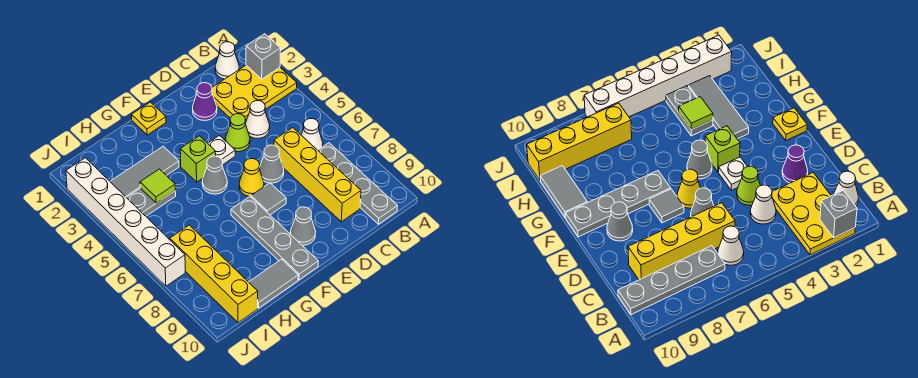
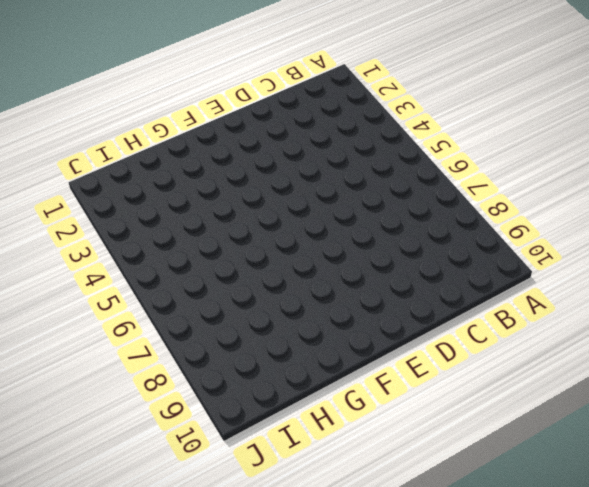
none -> yellow 2x3 plate [212,65,297,121]
none -> white 1x1 cone [215,42,239,79]
none -> white 1x1 cone [301,119,323,150]

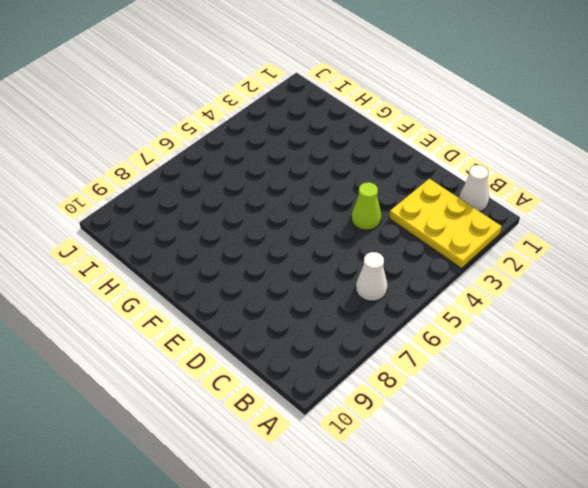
none -> grey 1x4 plate [318,143,397,224]
none -> white 1x1 cone [245,101,270,138]
none -> yellow 1x4 brick [274,128,361,222]

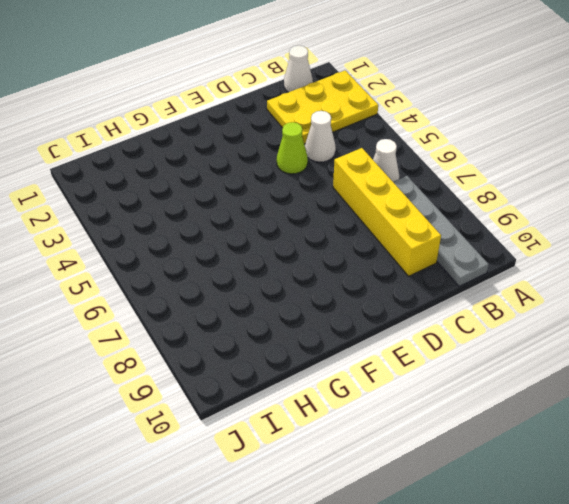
none -> purple 1x1 cone [193,83,217,121]
none -> grey 1x1 cone [259,145,284,183]
none -> white 1x1 plate [208,136,235,164]

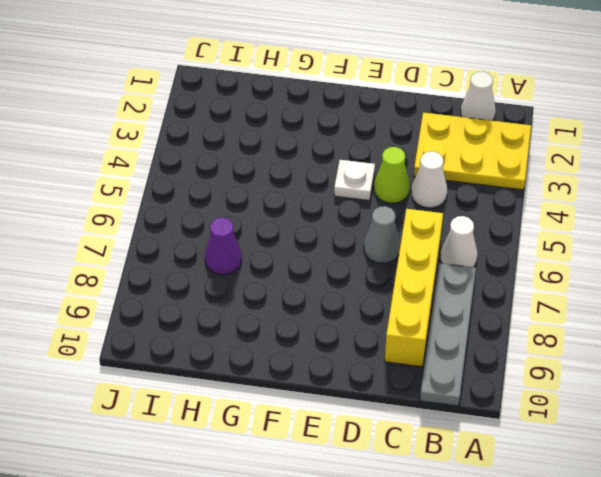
purple 1x1 cone [205,218,242,275] -> purple 1x1 cone moved to [193,83,217,121]
none -> yellow 1x1 cone [239,159,264,197]
none -> grey 1x1 tile [251,183,286,215]
none -> grey 1x1 cone [290,207,316,245]

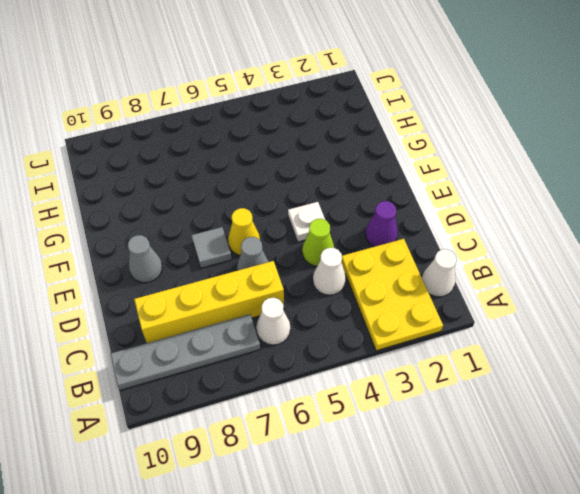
none -> yellow 1x1 plate [132,102,166,135]
none -> lime 1x1 brick [180,136,216,182]
none -> grey 1x1 cone [202,156,227,194]

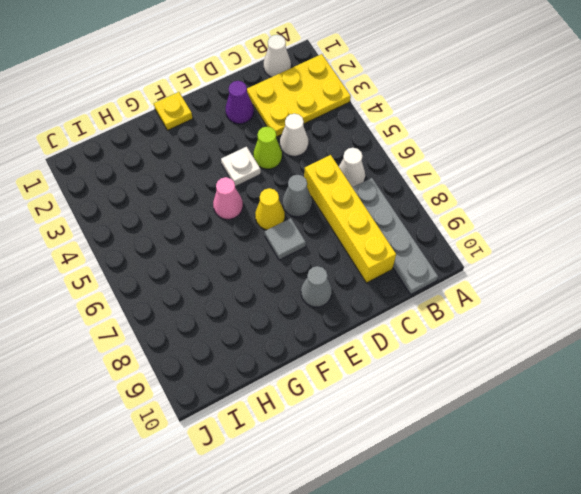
pink 1x1 cone [213,177,243,219] -> grey 1x1 cone [202,156,227,194]
none -> lime 1x1 brick [180,136,216,182]
none -> grey 1x4 plate [231,197,318,280]
none -> grey 1x3 tile [110,146,179,197]

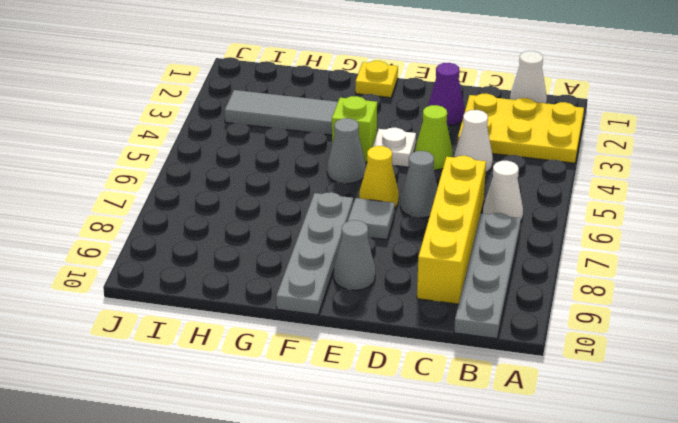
none -> grey 1x2 tile [249,259,298,308]
none -> grey 1x2 plate [126,188,176,216]
none -> yellow 1x4 brick [170,225,258,323]

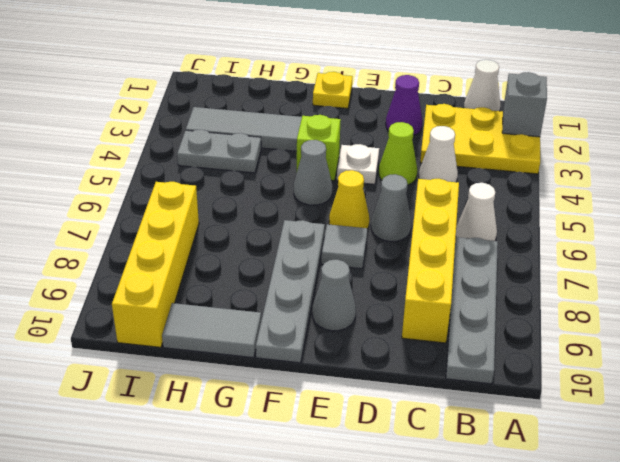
none -> white 1x6 brick [66,158,185,286]
none -> lime 1x1 tile [140,169,175,203]

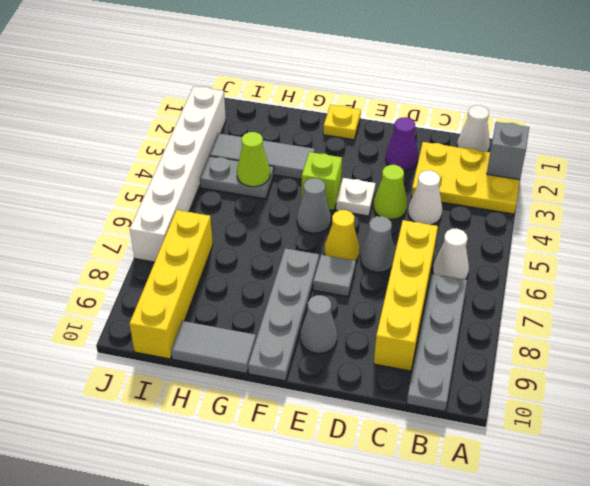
lime 1x1 cone [237,132,270,187] -> lime 1x1 tile [140,169,175,203]

